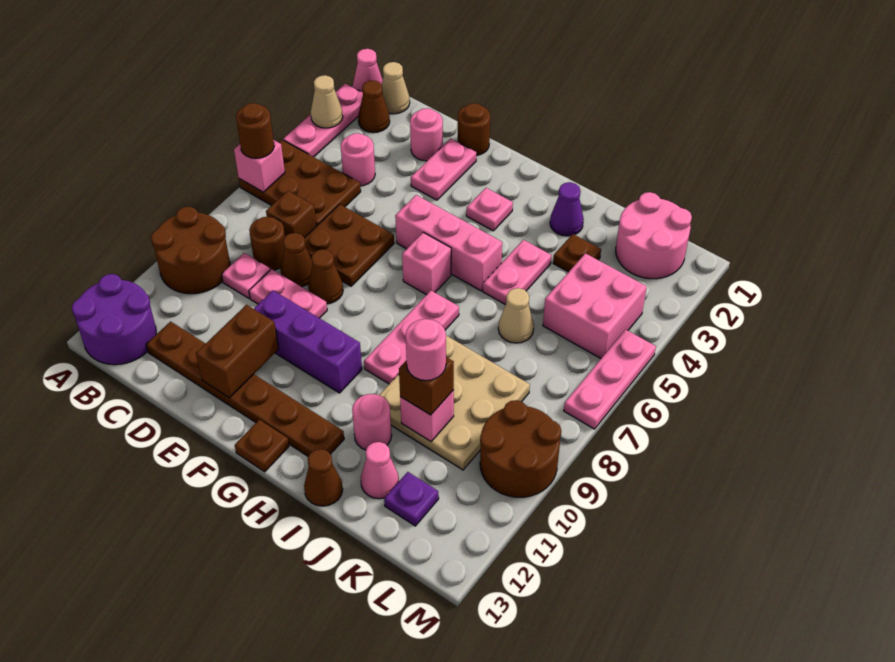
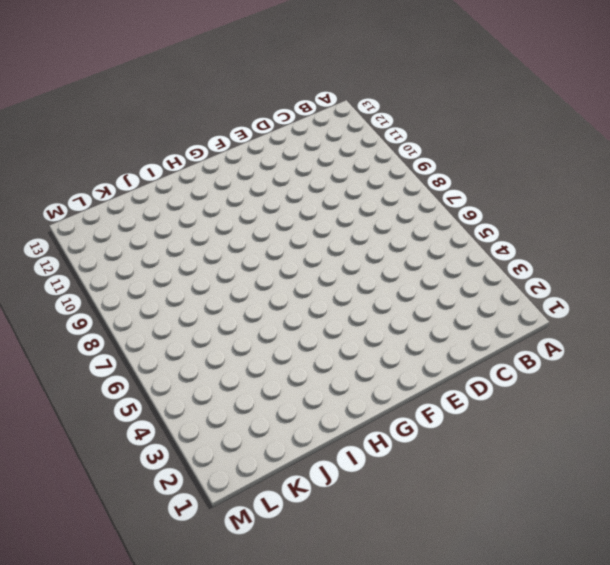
none -> pink 1x1 cone [353,49,383,92]
none -> pink 1x3 plate [283,84,363,157]
none -> brown 2x3 plate [239,140,361,226]
none -> brown 2x2 round brick [151,207,230,294]

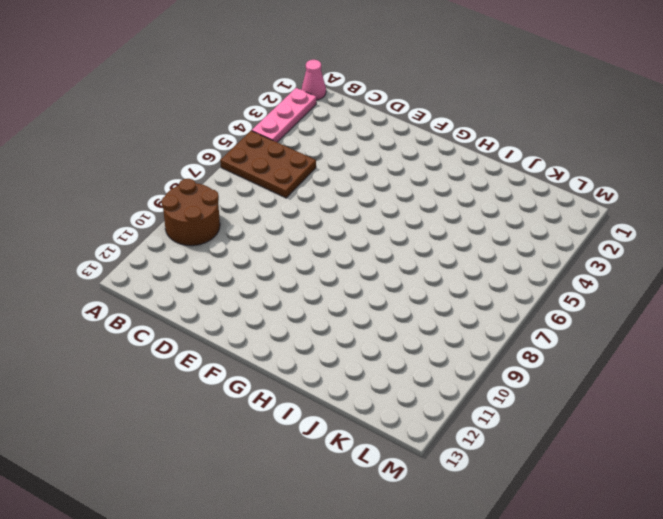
none -> purple 2x2 round brick [72,274,156,365]
none -> tan 1x1 cone [382,62,410,114]
none -> brown 1x1 cone [358,80,390,133]
none -> pink 1x1 round brick [341,133,375,186]

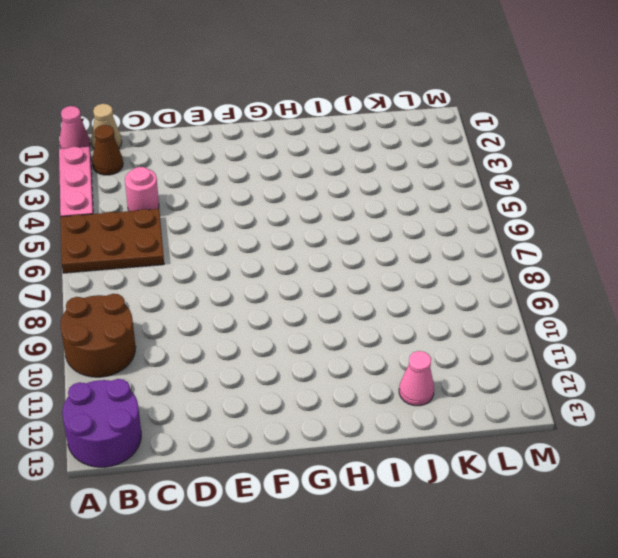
none -> brown 1x1 brick [266,191,316,238]
none -> brown 1x1 round brick [249,217,285,270]
none -> pink 1x1 plate [222,253,270,298]
none -> brown 1x6 plate [146,322,344,457]

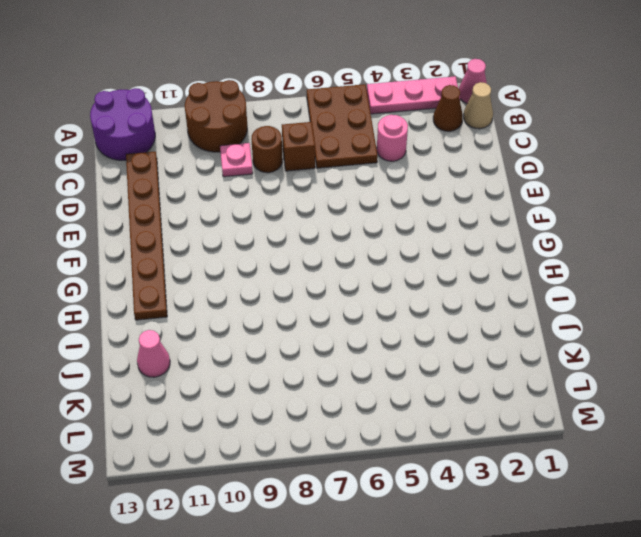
none -> pink 1x1 round brick [410,108,443,161]
none -> brown 2x2 plate [304,204,394,286]
none -> brown 1x1 cone [280,233,312,287]
none -> pink 1x2 plate [249,269,327,318]

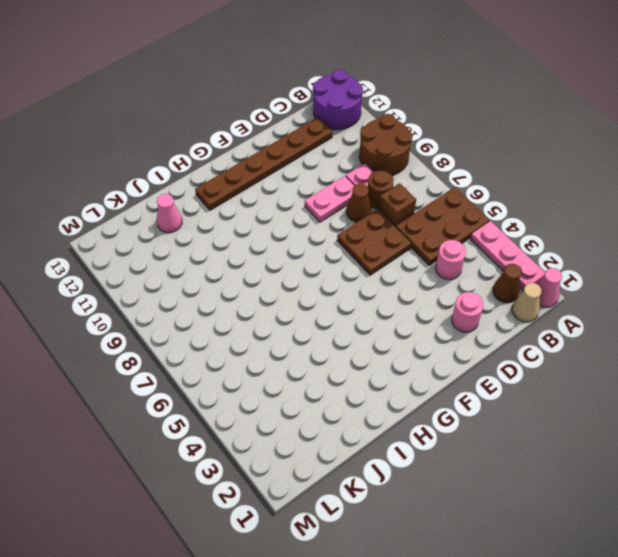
none -> brown 1x1 round brick [458,103,490,155]
none -> pink 1x2 plate [411,139,476,200]
none -> brown 1x1 cone [308,249,343,304]
none -> purple 1x3 brick [254,291,362,393]

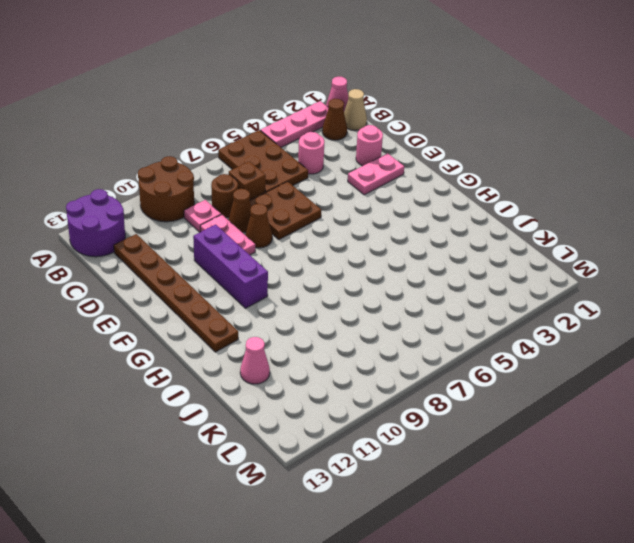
none -> brown 1x1 round brick [458,103,490,155]
none -> pink 1x3 brick [395,195,502,291]
none -> pink 1x1 plate [466,188,513,231]
none -> pink 1x1 brick [402,232,451,295]

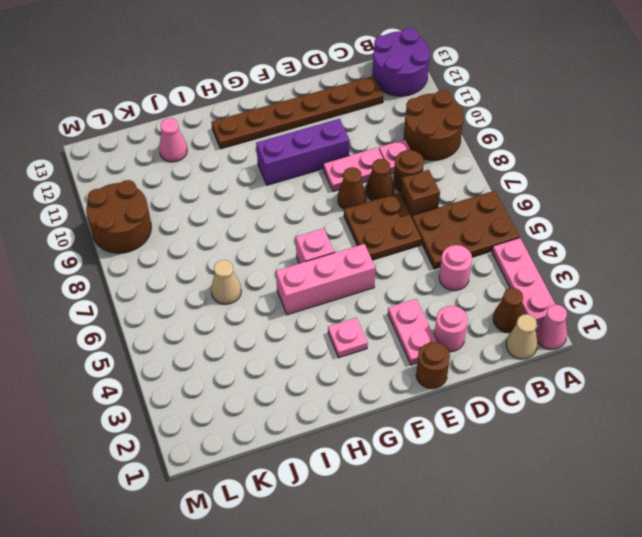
none -> brown 1x1 plate [235,420,289,472]
none -> pink 1x3 plate [364,291,459,384]
none -> purple 1x1 cone [550,182,584,236]
none -> pink 1x2 plate [483,240,551,305]

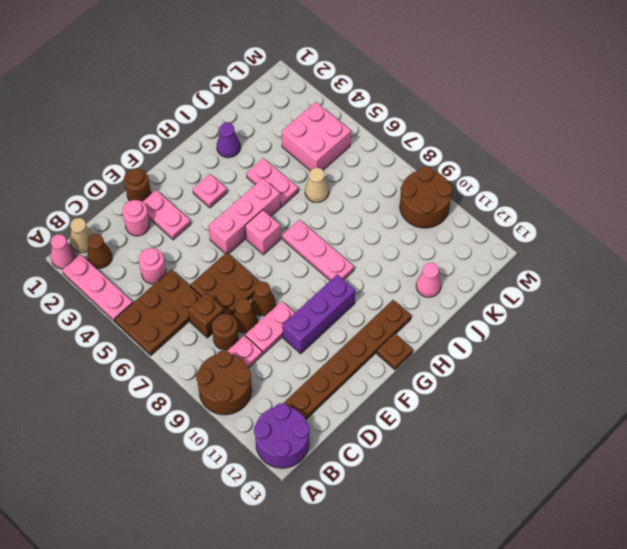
none -> tan 3x3 plate [380,335,530,470]
none -> pink 1x1 round brick [352,394,392,450]
none -> brown 1x1 cone [304,449,343,506]
none -> brown 1x1 plate [553,234,601,272]

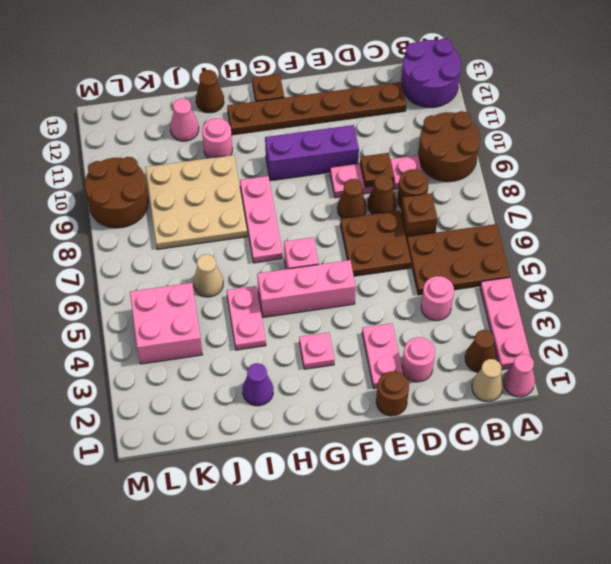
brown 1x1 plate [360,153,394,187] -> brown 1x1 plate moved to [553,234,601,272]
none -> pink 2x2 round brick [616,192,692,279]
none -> purple 1x1 plate [384,472,439,526]
none -> pink 1x3 plate [564,329,656,429]
none -> tan 1x1 cone [311,75,343,128]

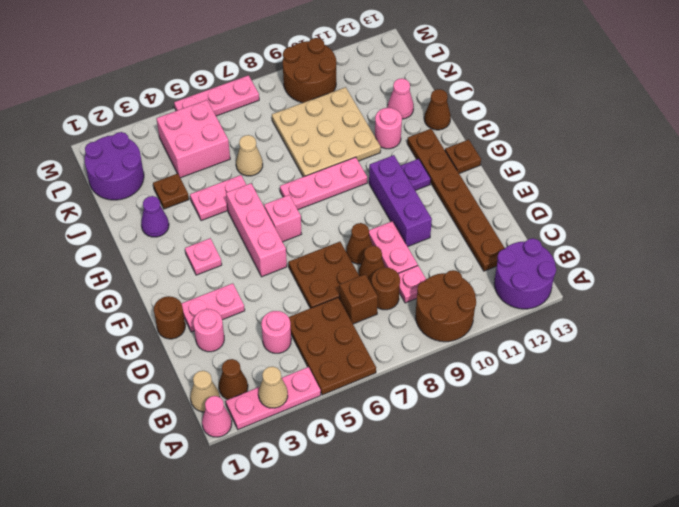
purple 1x1 plate [401,159,431,191] -> purple 1x1 plate moved to [384,472,439,526]
purple 2x2 round brick [85,132,144,200] -> pink 2x2 round brick [616,192,692,279]
none -> pink 1x1 brick [234,140,285,192]
none -> brown 1x2 brick [196,305,279,398]
none -> pink 1x1 brick [400,390,454,441]
none -> brown 1x1 round brick [236,103,274,158]

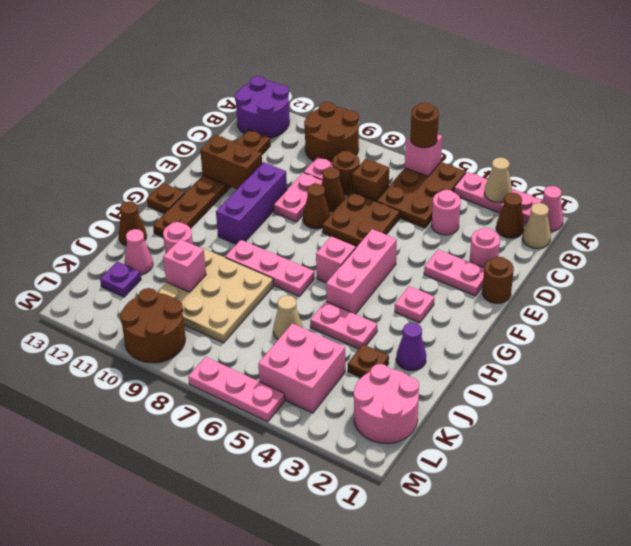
none -> brown 1x1 brick [399,357,454,415]
none -> pink 1x1 round brick [406,319,446,381]

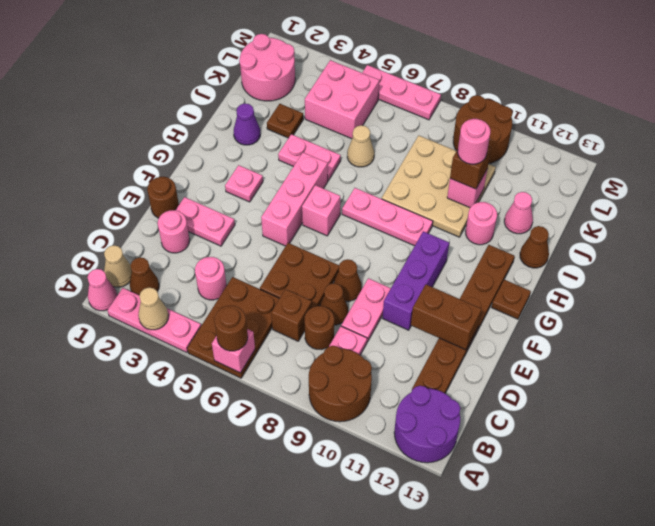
none -> purple 1x1 plate [384,472,439,526]

